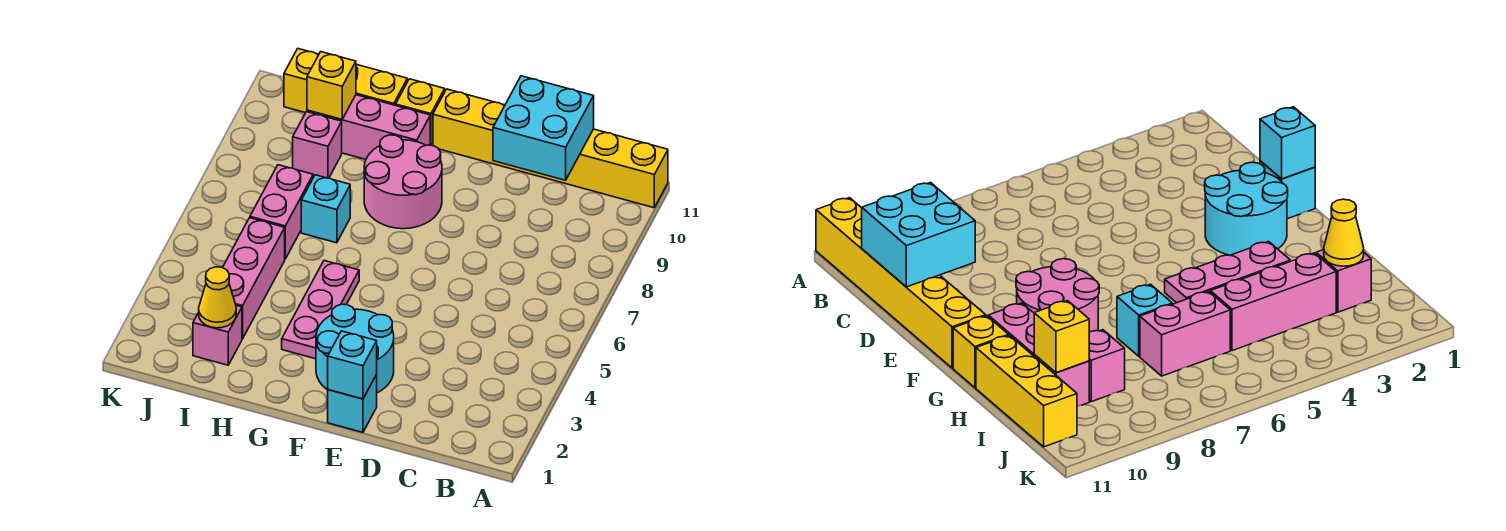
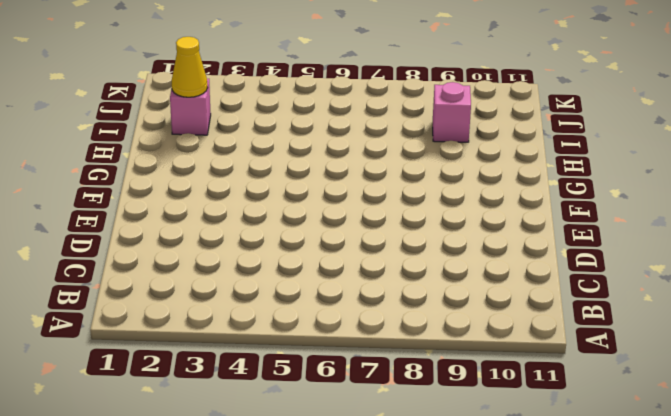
none -> yellow 1x6 brick [433,89,668,208]
none -> cyan 1x1 brick [328,375,377,432]
none -> cyan 2x2 round brick [316,304,394,393]

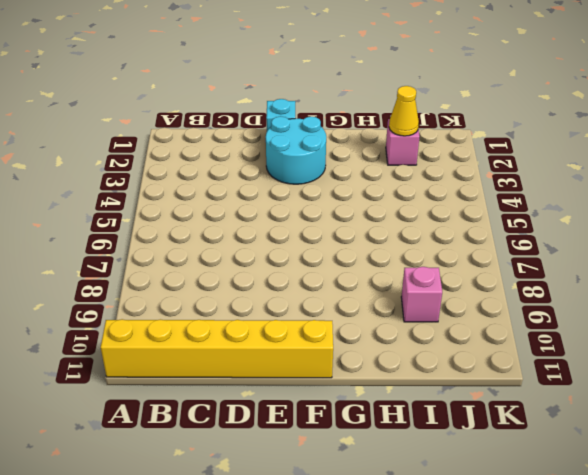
none -> pink 2x2 round brick [364,135,442,229]
none -> pink 1x3 plate [282,261,359,359]
none -> pink 1x3 brick [307,95,430,159]

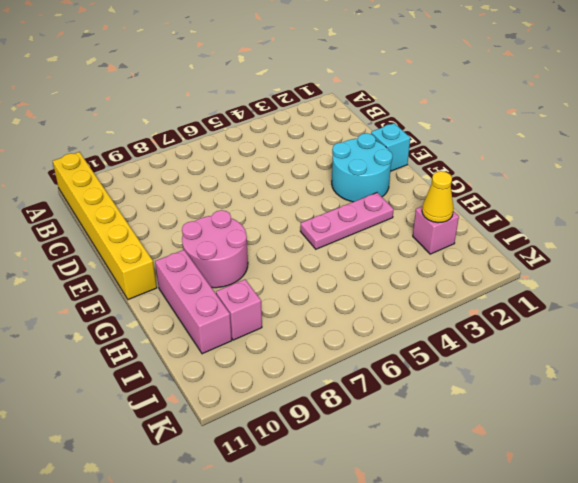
none -> yellow 1x1 brick [396,79,445,145]
none -> cyan 1x1 brick [301,175,350,243]
none -> yellow 1x3 brick [284,49,407,113]

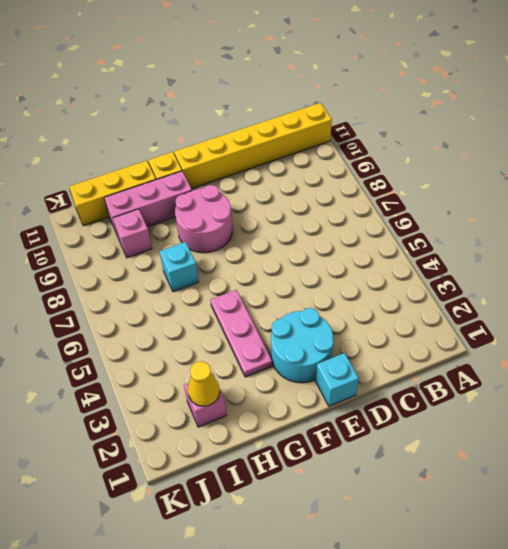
none -> pink 1x3 brick [223,218,285,339]
none -> pink 1x2 brick [250,165,313,259]
none -> cyan 2x2 brick [493,76,594,180]

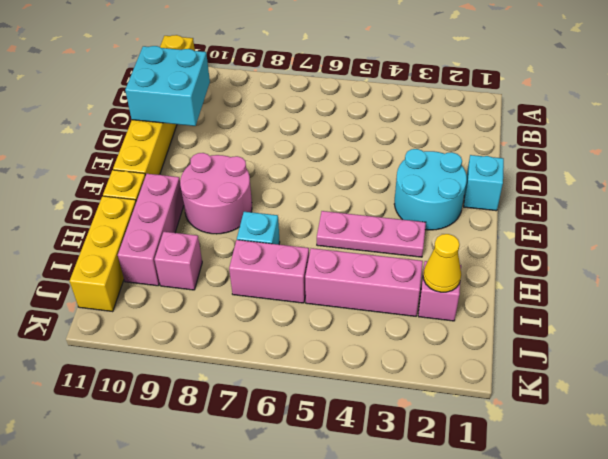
none -> cyan 1x1 brick [328,331,377,399]
none -> yellow 1x1 brick [307,52,356,119]

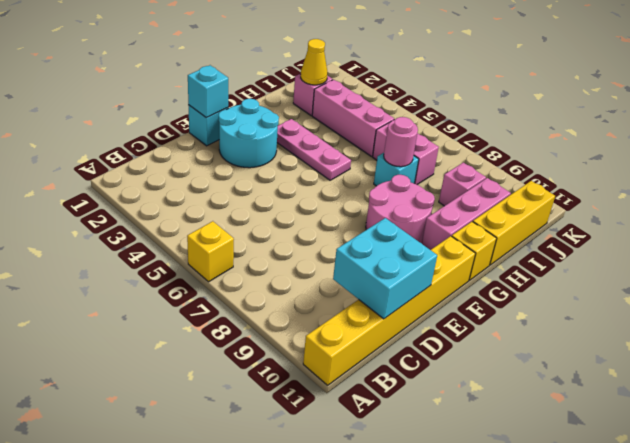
yellow 1x1 brick [187,221,234,282] -> yellow 1x1 brick moved to [307,52,356,119]
pink 1x1 round brick [384,117,418,167] -> none

